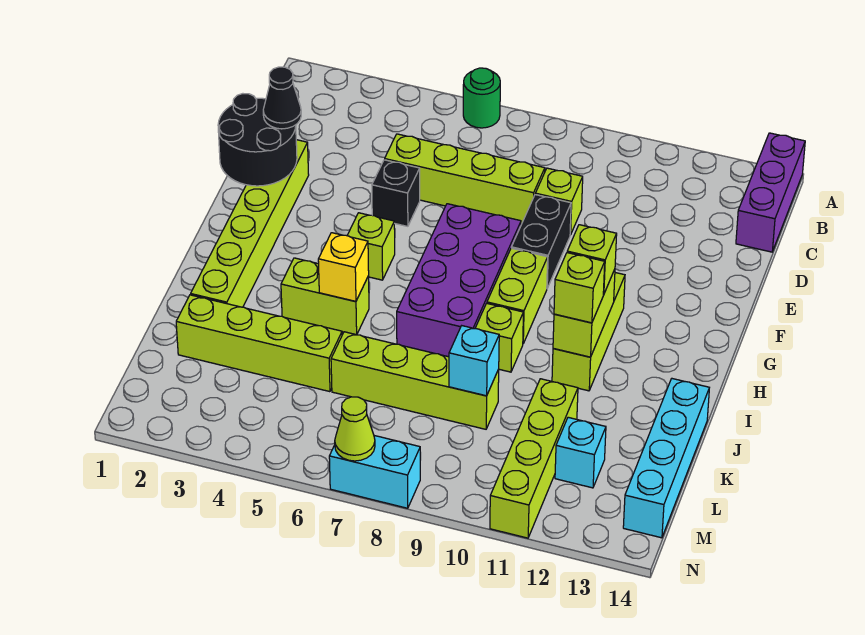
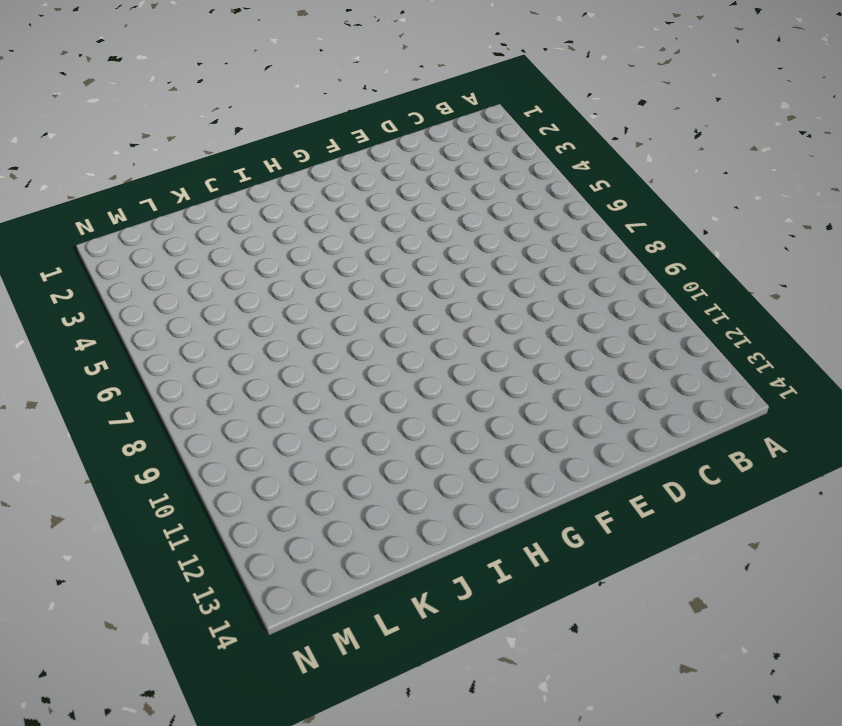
none -> green 1x1 round brick [463,68,500,128]
none -> purple 1x3 brick [736,133,805,252]
none -> lime 1x4 brick [385,134,545,224]

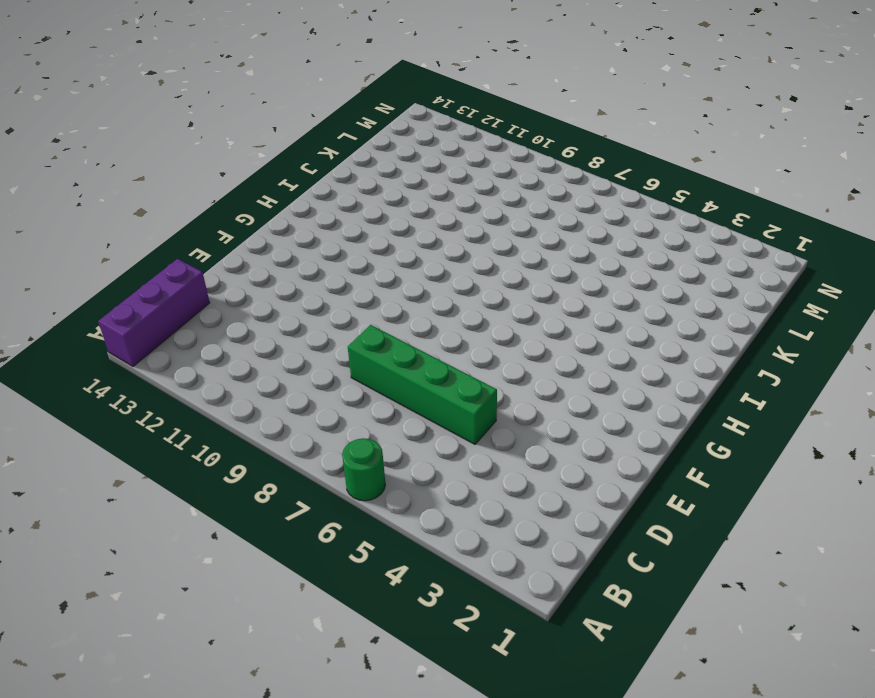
green 1x4 brick [348,325,497,444] -> lime 1x4 brick [385,134,545,224]
none -> lime 1x1 brick [535,168,583,235]
none -> lime 1x6 brick [191,140,309,307]
none -> black 1x1 brick [372,160,420,226]

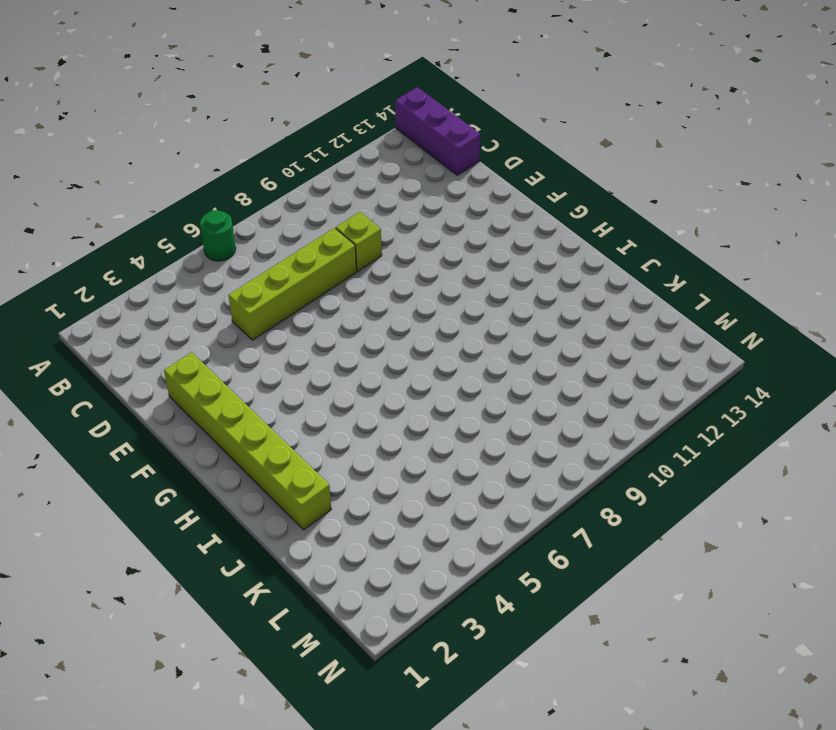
none -> black 1x1 brick [372,160,420,226]
none -> black 1x2 brick [512,195,571,288]
none -> purple 2x4 brick [397,204,521,357]

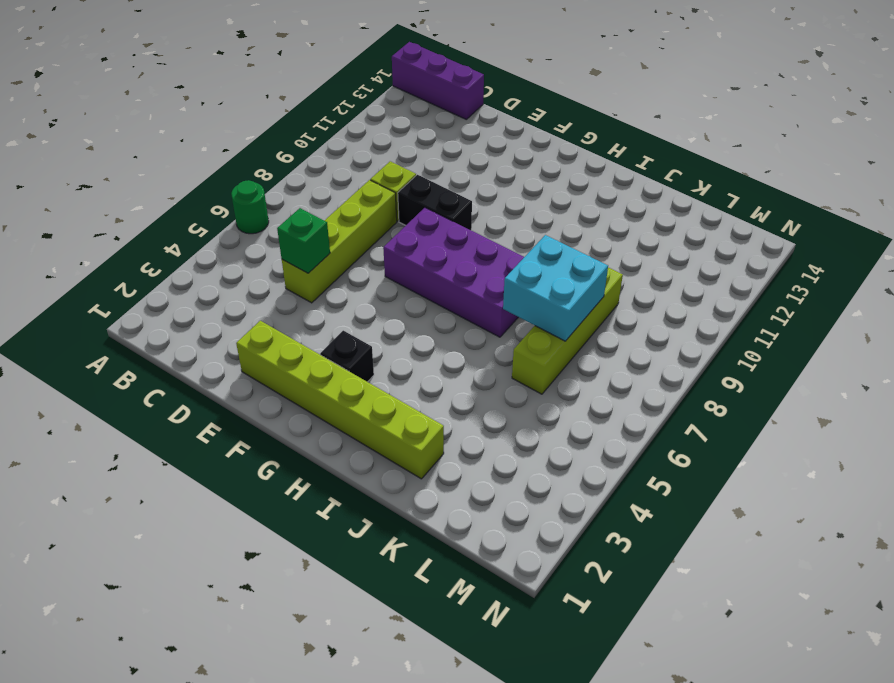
green 1x1 brick [277,208,330,273] -> none
black 1x1 brick [320,331,374,382] -> black 1x1 brick moved to [372,160,420,226]
cyan 2x2 brick [503,235,608,341] -> none
none -> lime 1x1 brick [347,213,395,280]
none -> lime 1x2 brick [487,248,548,343]
none -> lime 1x3 brick [552,273,625,391]

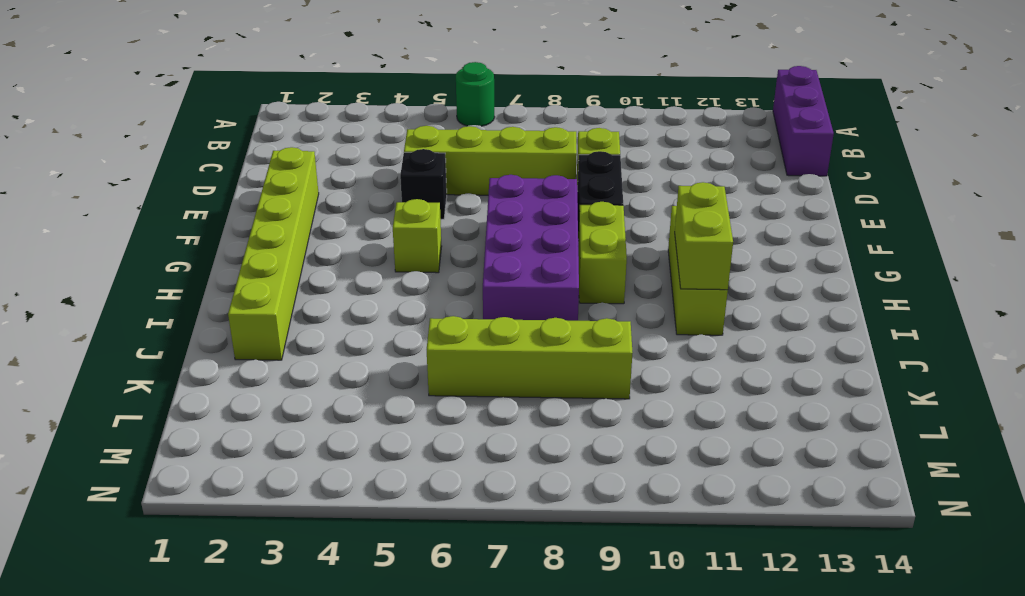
none -> lime 1x2 brick [281,258,369,335]
none -> lime 1x1 brick [475,303,523,372]
none -> cyan 1x4 brick [623,379,709,538]

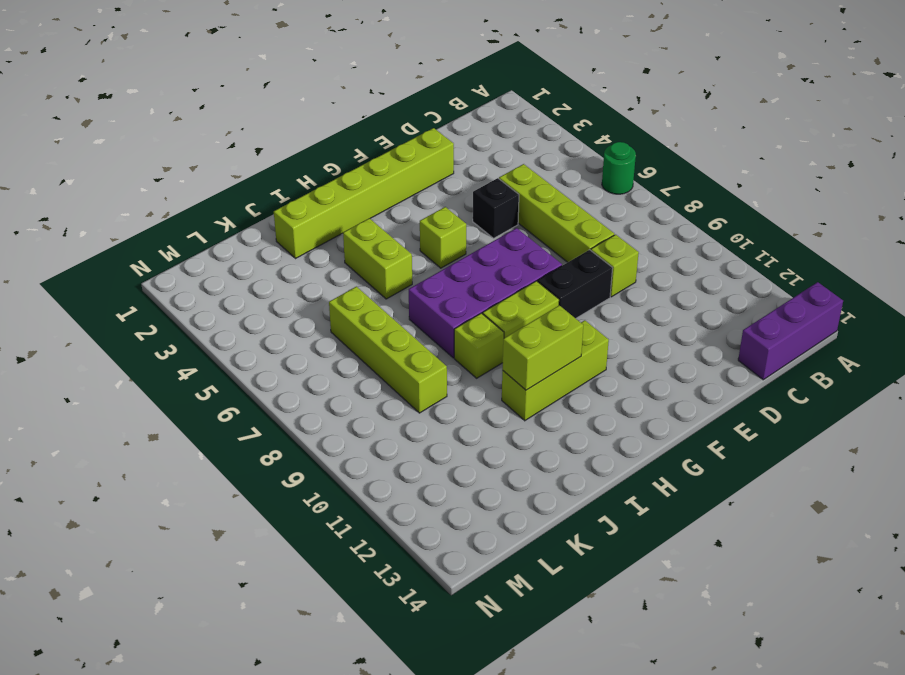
none -> cyan 1x4 brick [623,379,709,538]
none -> lime 1x4 brick [176,295,342,392]
none -> lime 1x4 brick [490,379,578,538]

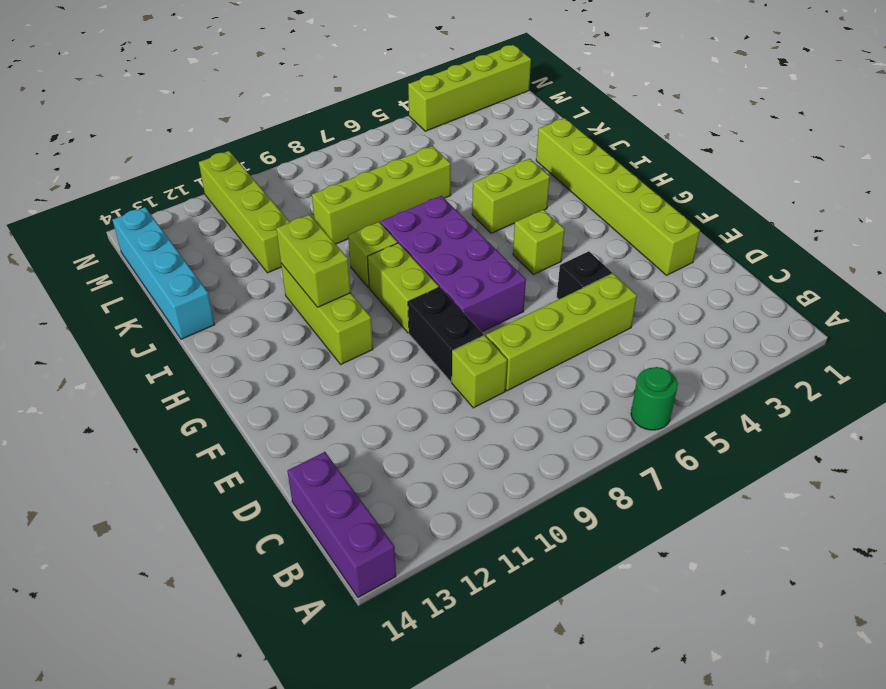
lime 1x4 brick [408,45,531,131] -> lime 1x4 brick moved to [176,295,342,392]
none -> cyan 1x1 brick [555,417,606,488]
none -> cyan 1x2 brick [329,436,420,508]
none -> black 2x2 round brick [218,94,297,186]

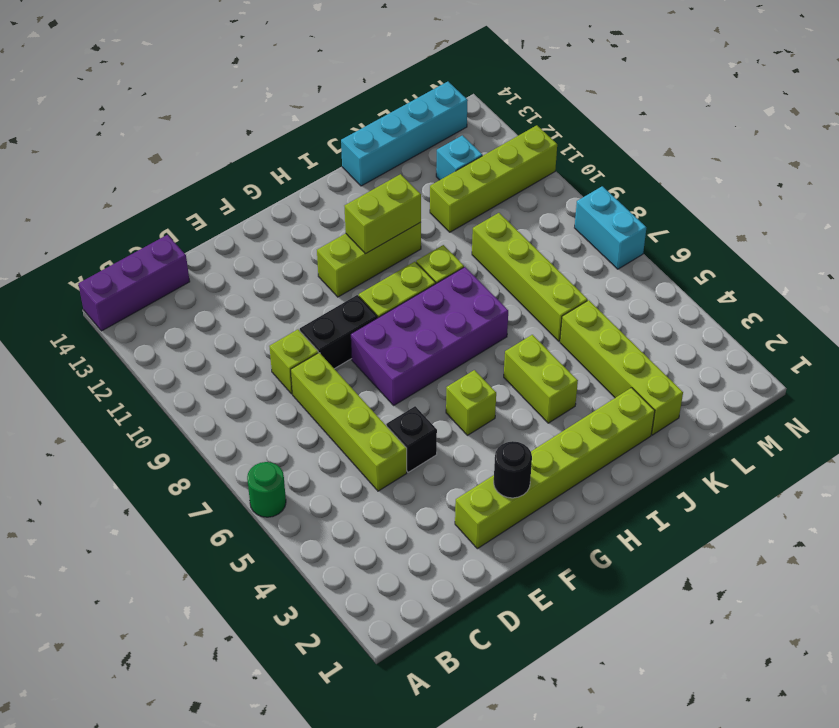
black 1x1 round brick [494,441,532,498] -> black 2x2 round brick [218,94,297,186]
none -> yellow 1x1 brick [318,233,369,301]
none -> cyan 1x1 brick [449,326,499,396]
none -> lime 1x1 cone [335,397,375,461]

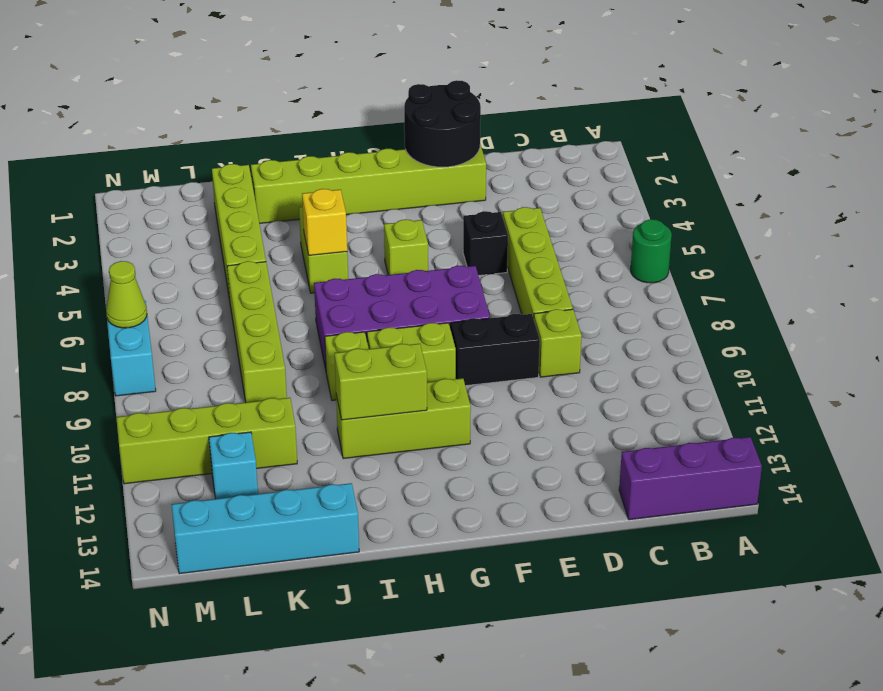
none -> cyan 1x1 brick [449,326,499,396]
none -> black 1x1 cone [263,67,301,129]
none -> lime 1x1 brick [567,225,617,294]

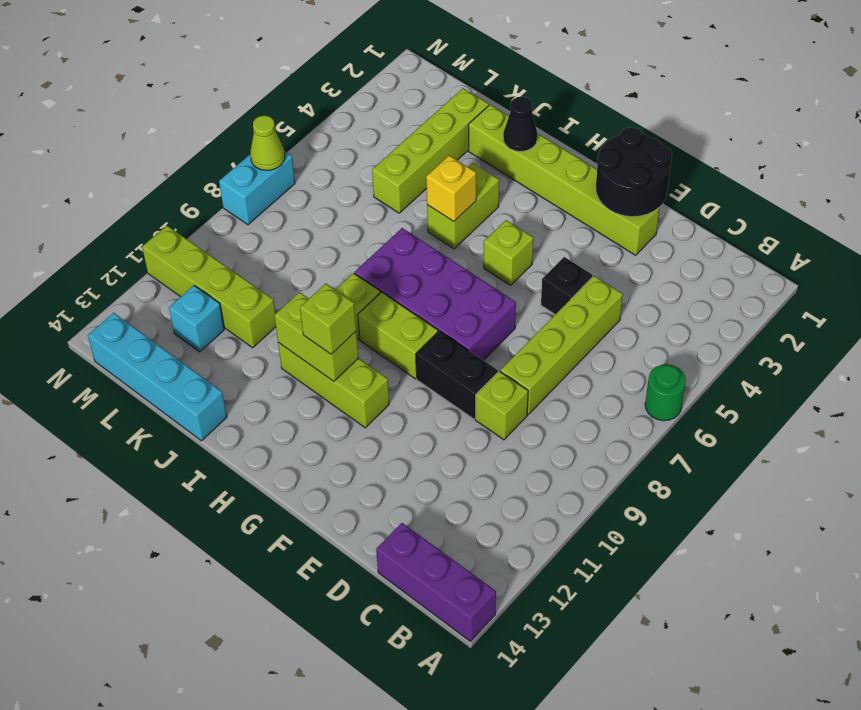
black 1x1 cone [503,97,537,152] -> black 1x1 cone moved to [263,67,301,129]
none -> lime 1x4 brick [331,332,499,429]
none -> cyan 1x1 brick [449,326,499,396]
none -> lime 1x1 brick [554,253,605,323]

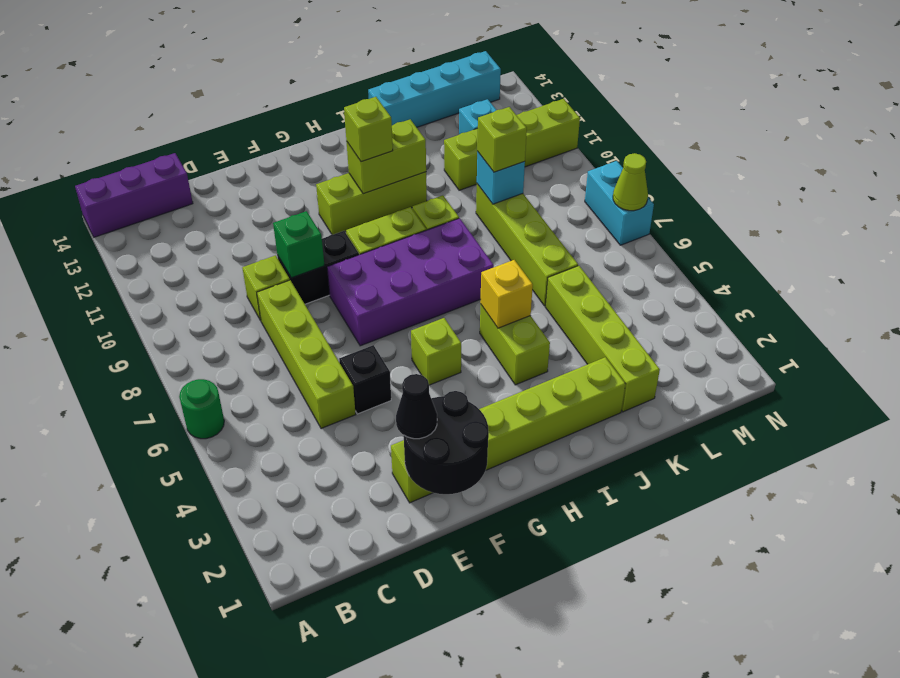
green 1x1 brick [273,211,324,278] -> none
lime 1x1 brick [477,107,527,172] -> lime 1x1 brick moved to [554,253,605,323]

